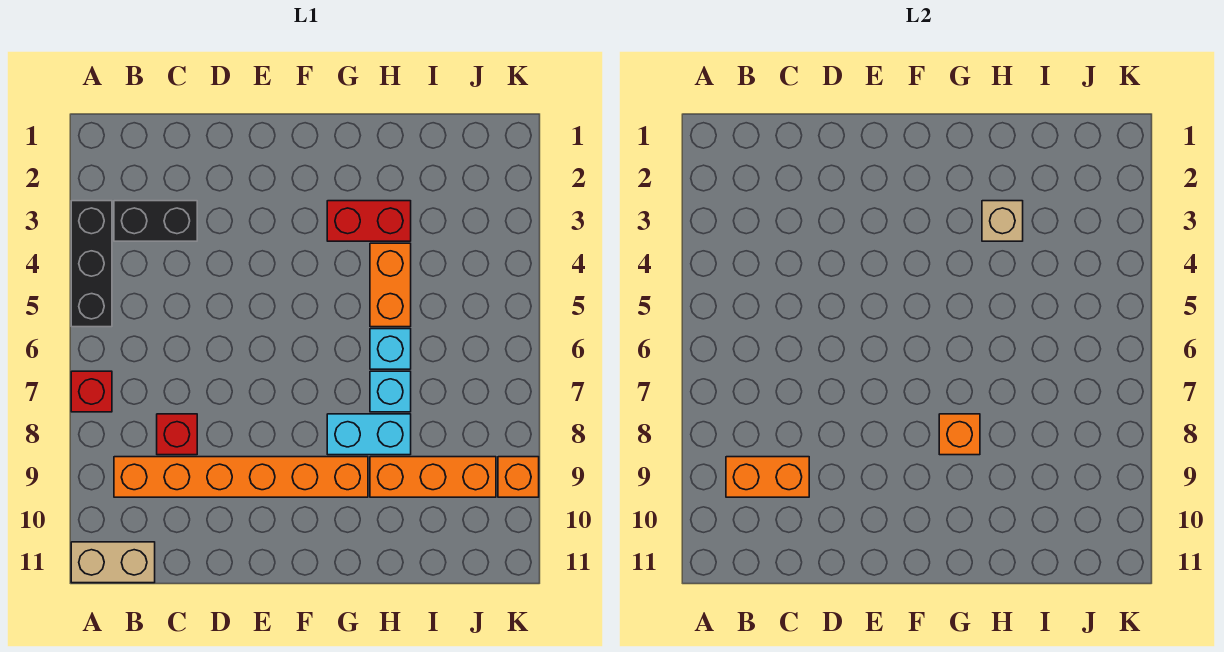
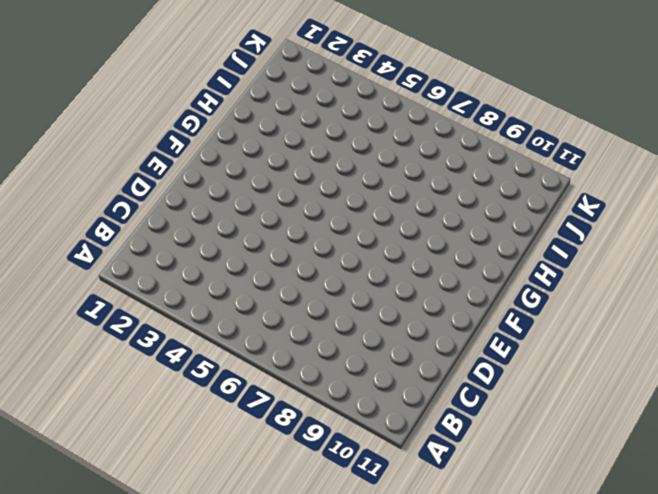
none -> black 1x3 brick [71,201,112,327]
none -> red 1x1 brick [71,371,112,412]
none -> tan 1x2 brick [71,542,155,583]

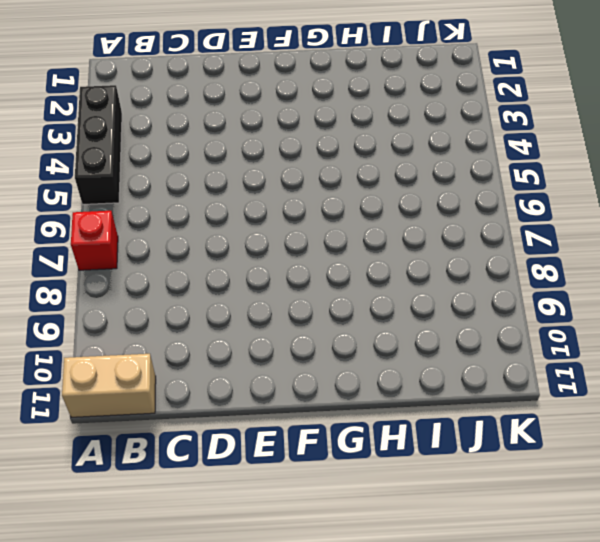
none -> black 1x2 brick [114,201,197,241]
none -> orange 1x6 brick [114,457,368,497]
none -> red 1x1 brick [157,414,197,455]

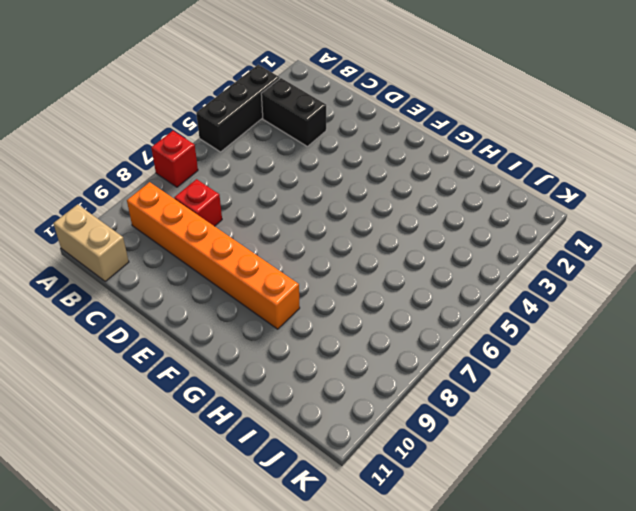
none -> red 1x2 brick [327,201,411,241]
none -> cyan 1x2 brick [327,414,411,455]
none -> orange 1x2 brick [370,243,411,327]

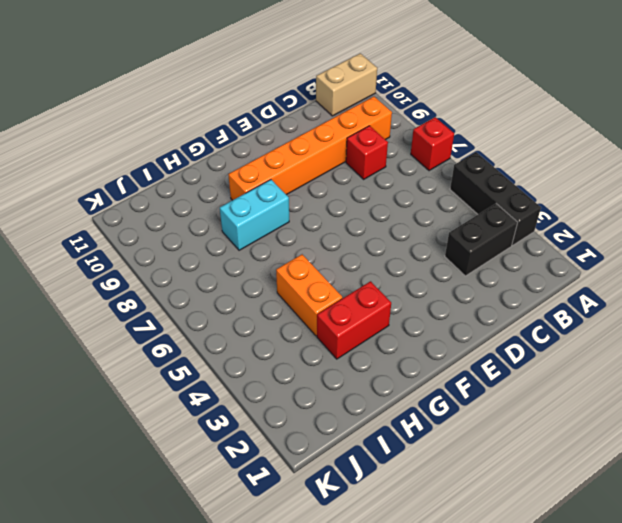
none -> cyan 1x1 brick [370,329,411,369]
none -> cyan 1x1 brick [370,371,411,412]
none -> orange 1x3 brick [370,457,496,497]

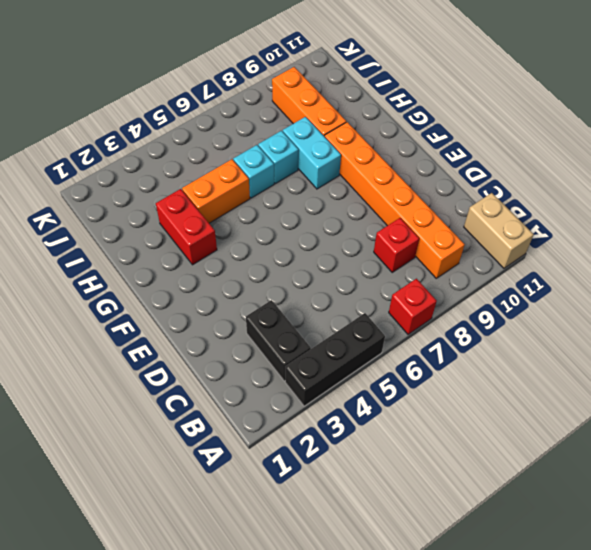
none -> orange 1x1 brick [498,457,539,497]
none -> orange 1x2 brick [726,457,809,497]
none -> orange 1x1 brick [939,414,980,455]

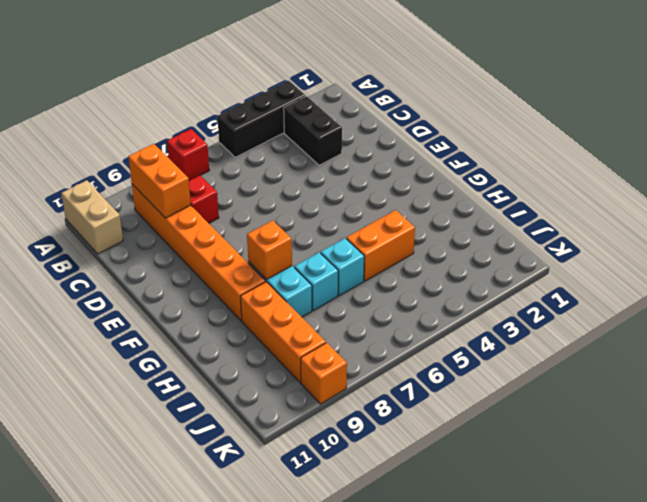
none -> red 1x2 brick [327,201,411,241]
none -> tan 1x1 brick [982,201,1023,241]

